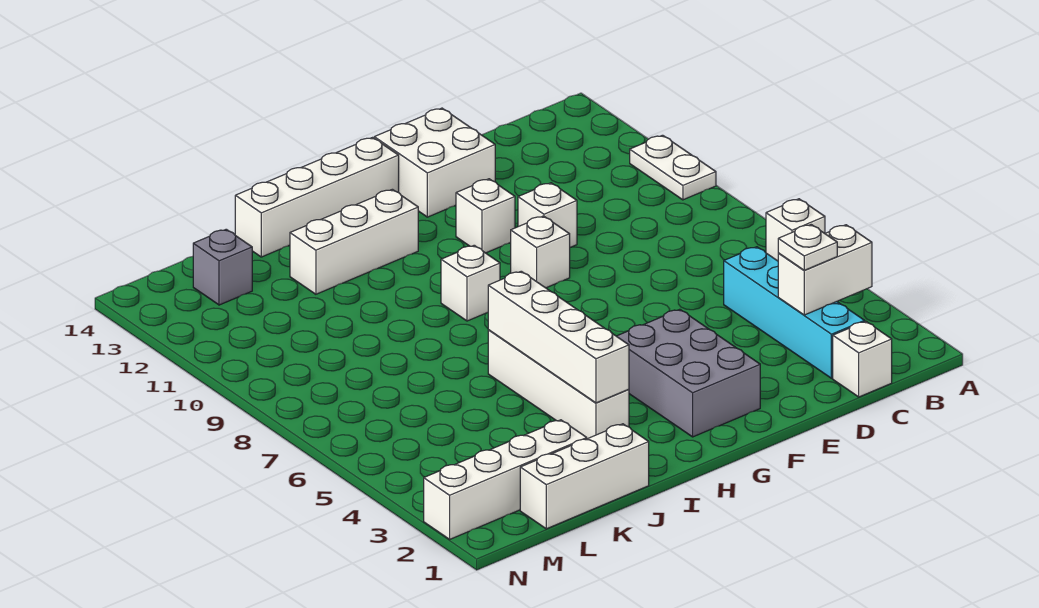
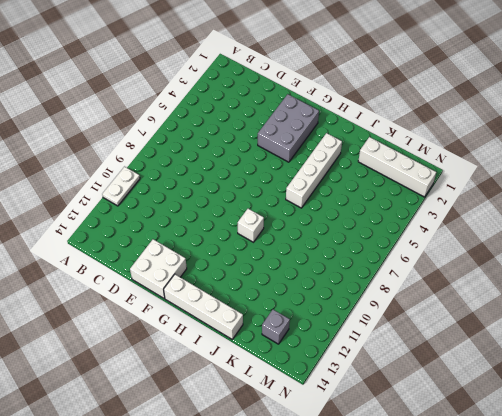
none -> white 1x1 brick [766,199,825,261]
none -> white 1x1 brick [833,321,892,397]
none -> cyan 1x4 brick [724,247,865,378]

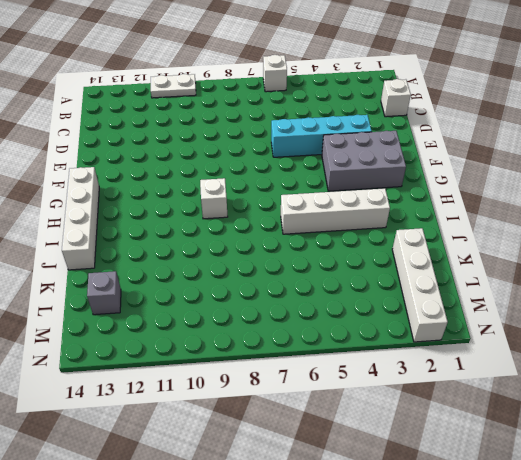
cyan 1x4 brick [271,115,372,157] -> cyan 1x4 brick moved to [724,247,865,378]
none -> white 1x1 brick [518,183,577,247]
none -> white 2x2 brick [374,108,495,217]
none -> white 1x1 brick [511,216,570,288]

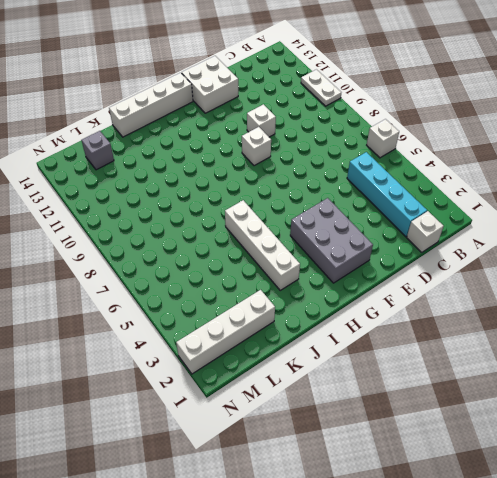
none -> white 1x1 brick [456,179,515,253]
none -> white 1x1 brick [441,245,500,321]
none -> white 1x3 brick [290,189,418,294]

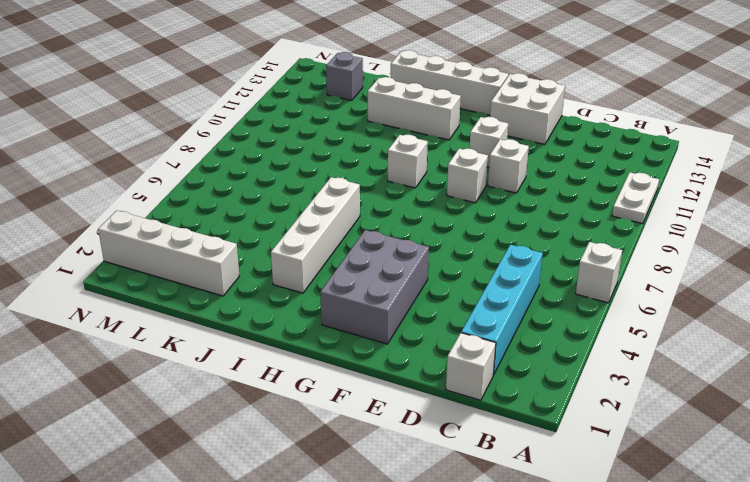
none -> white 1x3 brick [520,424,649,529]
none -> white 1x2 brick [778,225,872,315]
none -> white 1x4 brick [488,271,629,403]

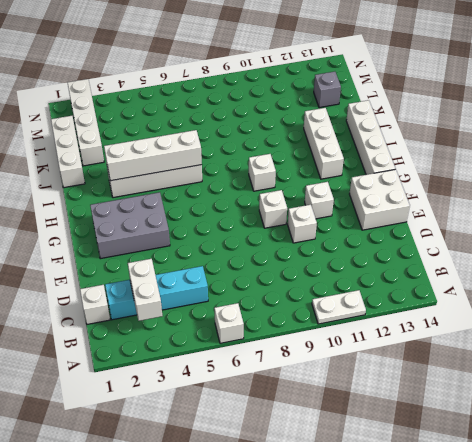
none -> white 1x1 plate [778,225,837,270]

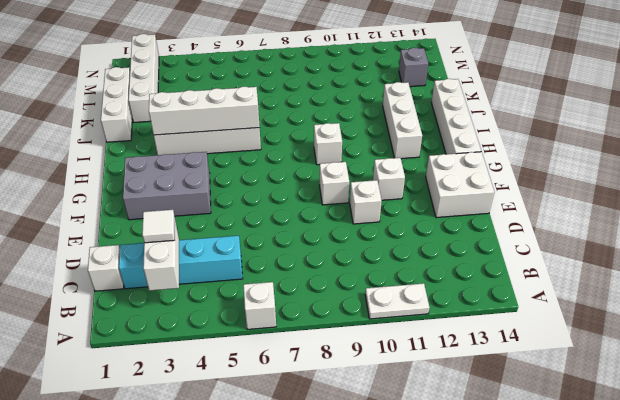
white 1x1 tile [142,210,175,243] -> white 1x1 plate [778,225,837,270]

